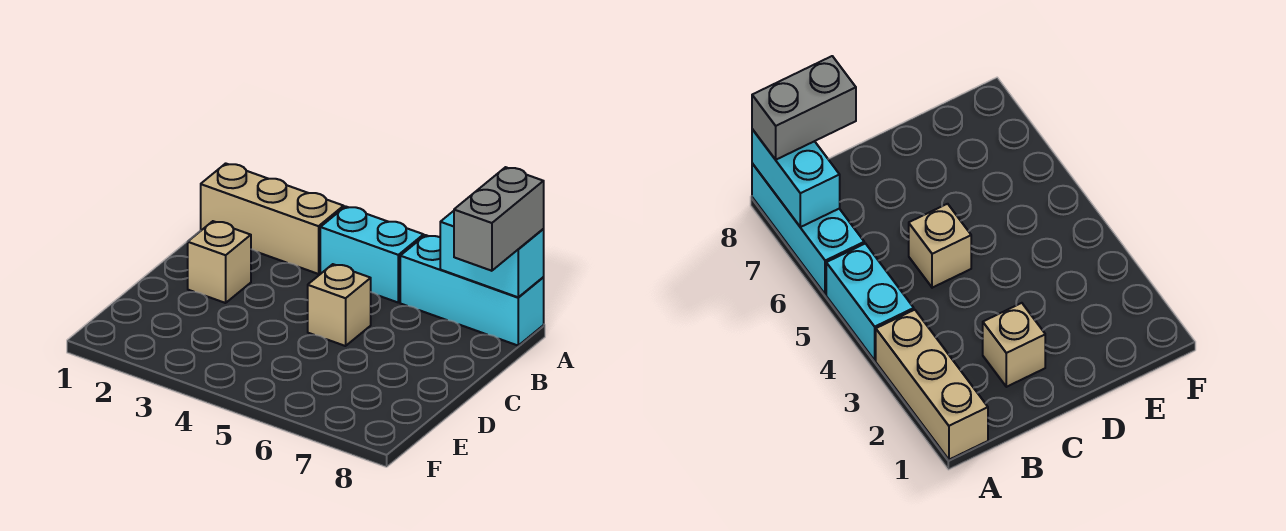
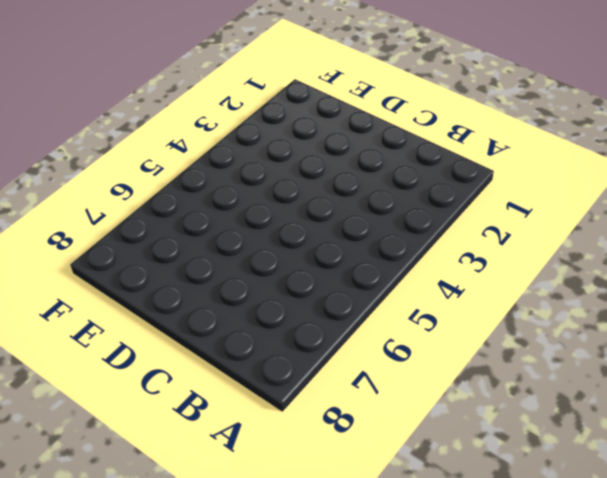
none -> tan 1x3 brick [201,163,344,274]
none -> cyan 1x2 brick [320,206,424,302]

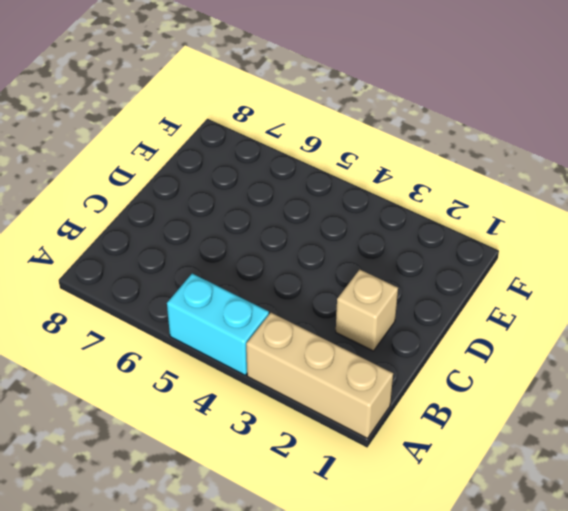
none -> cyan 1x3 brick [400,235,544,345]
none -> tan 1x1 brick [308,264,371,346]

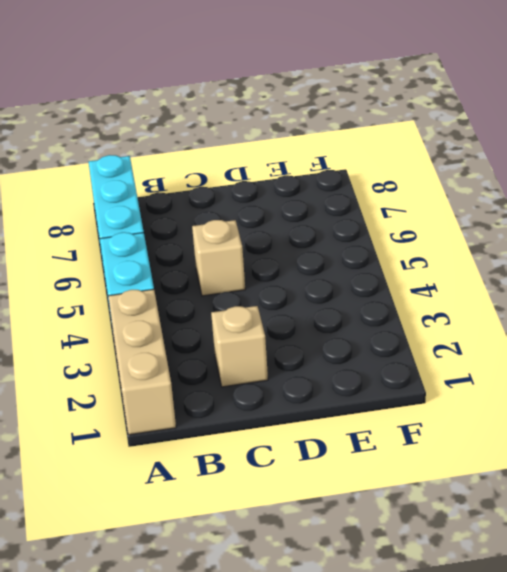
none -> cyan 1x2 brick [440,211,544,297]
none -> grey 1x2 brick [454,167,544,271]

